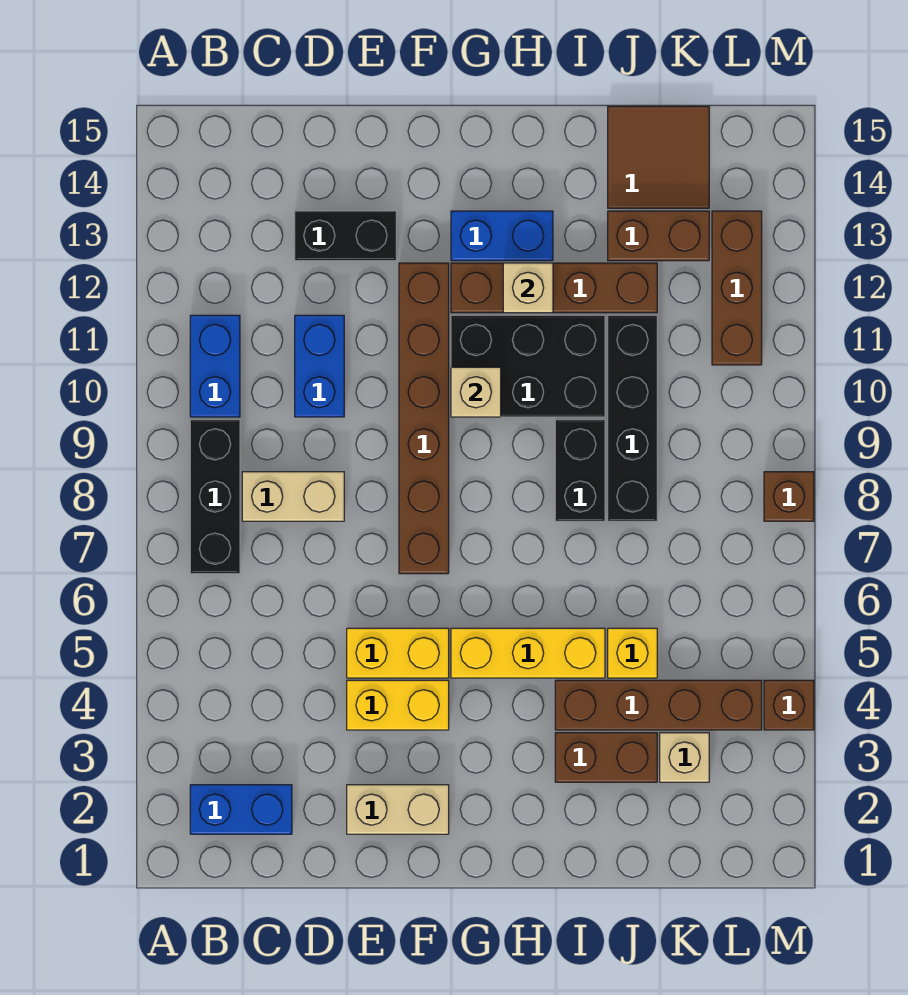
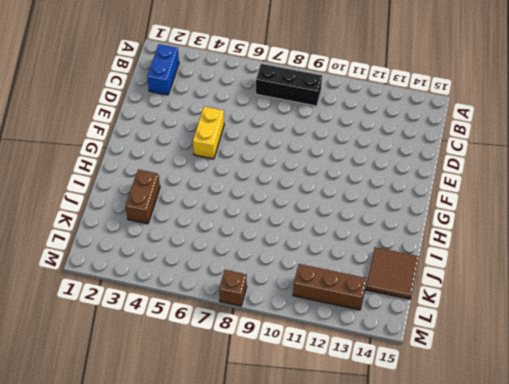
none -> blue 1x2 brick [190,315,240,417]
none -> tan 1x2 brick [242,472,344,521]
none -> blue 1x2 brick [295,315,344,417]

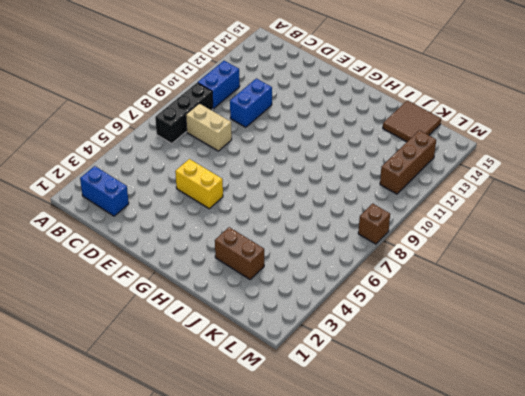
none -> black 1x2 brick [295,211,396,261]
none -> tan 1x2 brick [347,785,449,834]
none -> yellow 1x2 brick [347,680,449,730]

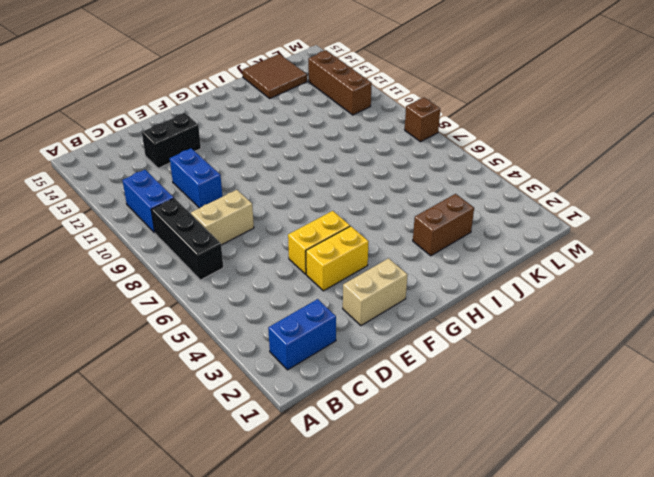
none -> brown 1x6 brick [399,263,449,574]
none -> yellow 1x3 brick [451,628,605,678]
none -> black 2x3 brick [451,315,605,417]

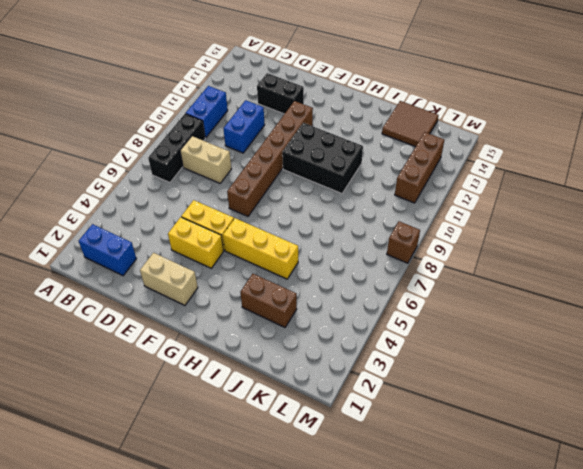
none -> brown 1x4 brick [451,263,657,313]
none -> blue 1x2 brick [451,211,553,261]
none -> brown 1x4 brick [555,680,762,730]

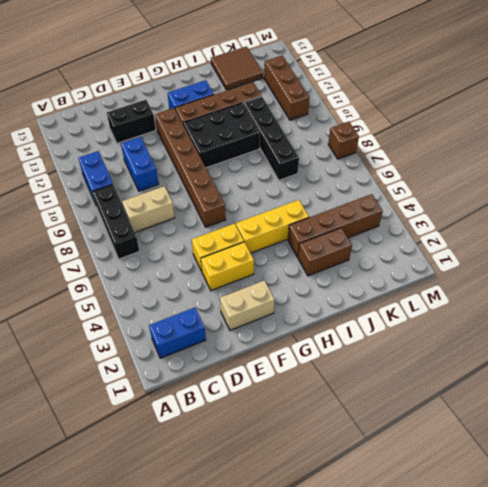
none -> black 1x2 brick [555,420,605,521]
none -> yellow 1x1 brick [608,628,657,678]
none -> brown 1x2 brick [608,211,709,261]

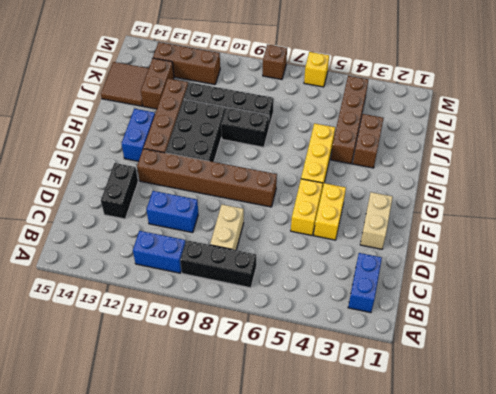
yellow 1x1 brick [304,52,329,87] -> yellow 1x1 brick moved to [608,628,657,678]
none -> tan 1x1 brick [660,733,709,782]
none -> brown 1x1 brick [764,680,814,730]
none -> tan 1x1 brick [451,367,501,417]

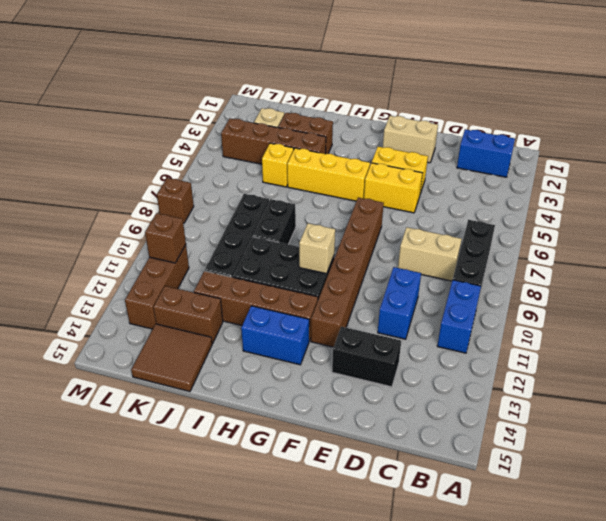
brown 1x1 brick [145,213,186,263] -> brown 1x1 brick moved to [764,680,814,730]
none -> tan 1x1 brick [503,263,553,313]

